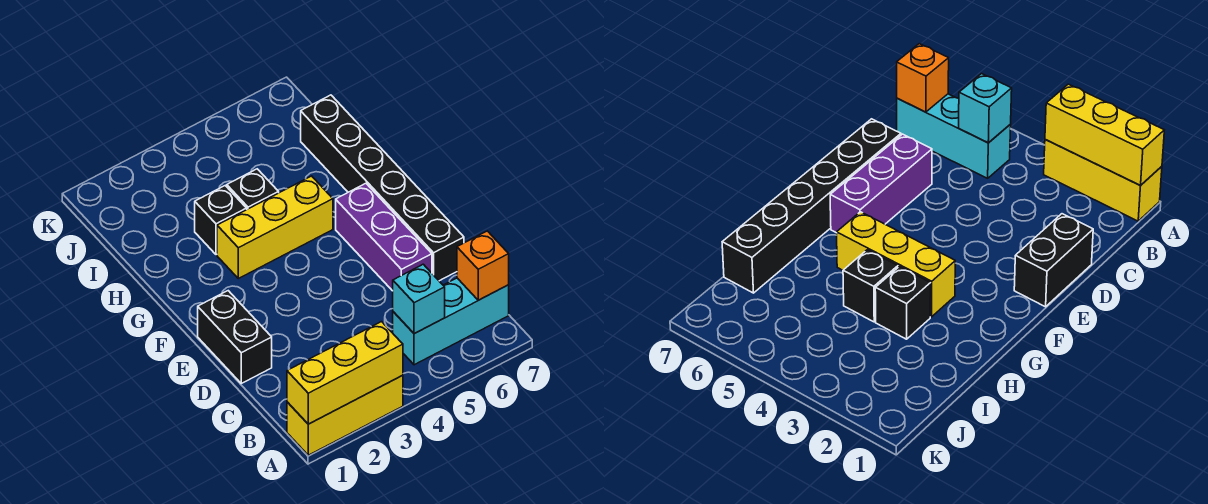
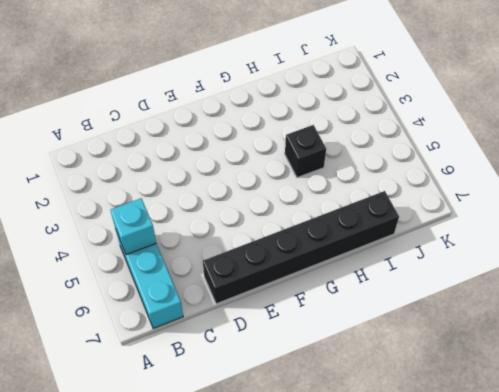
none -> yellow 1x3 brick [287,375,403,455]
none -> black 1x2 brick [198,291,272,383]

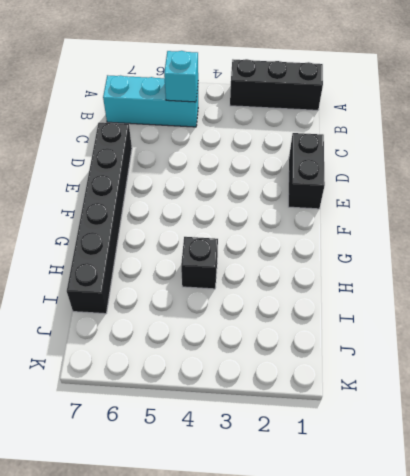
black 1x3 brick [230,59,323,110] -> yellow 1x3 brick [287,375,403,455]
none -> purple 1x3 brick [336,183,432,291]
none -> yellow 1x3 brick [217,176,333,279]

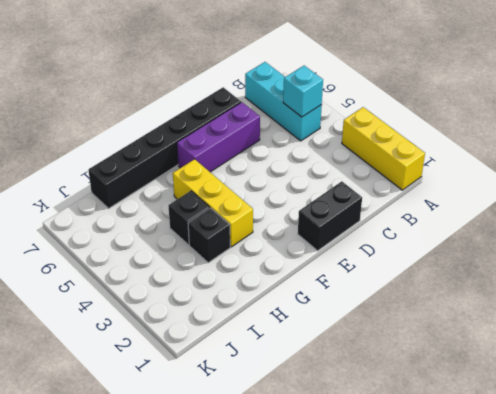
none -> yellow 1x3 brick [287,322,403,424]
none -> orange 1x1 brick [457,231,509,300]

